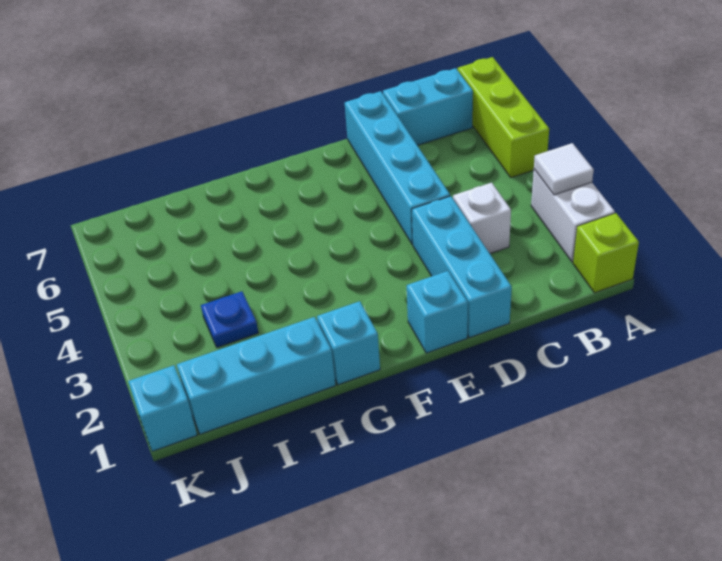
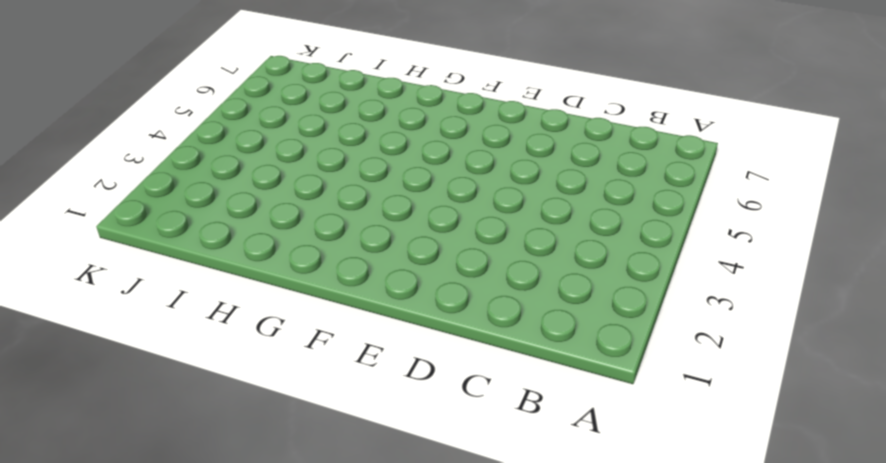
none -> lime 1x1 brick [573,213,639,293]
none -> white 1x2 brick [531,169,615,262]
none -> lime 1x3 brick [458,57,549,178]

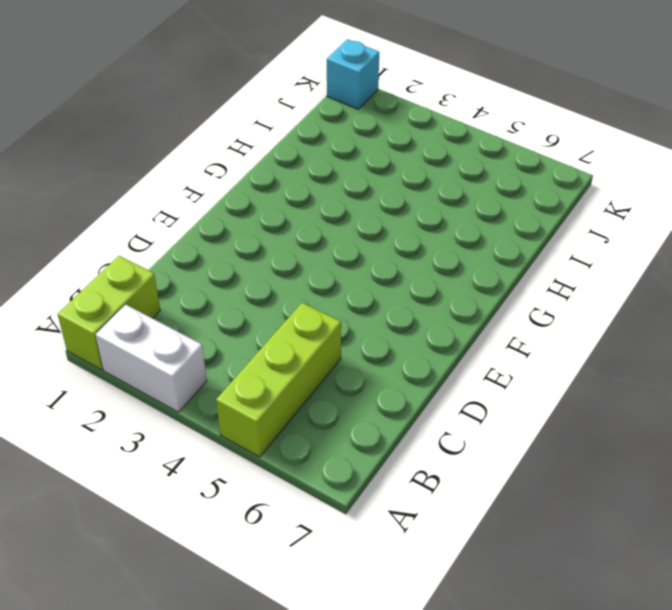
lime 1x2 brick [58,256,160,370] -> lime 1x1 brick [573,213,639,293]
lime 1x3 brick [216,303,341,457] -> lime 1x3 brick turned to [458,57,549,178]
none -> cyan 1x2 brick [383,68,473,145]
none -> white 1x1 brick [453,183,511,254]
none -> cyan 1x3 brick [412,196,512,338]

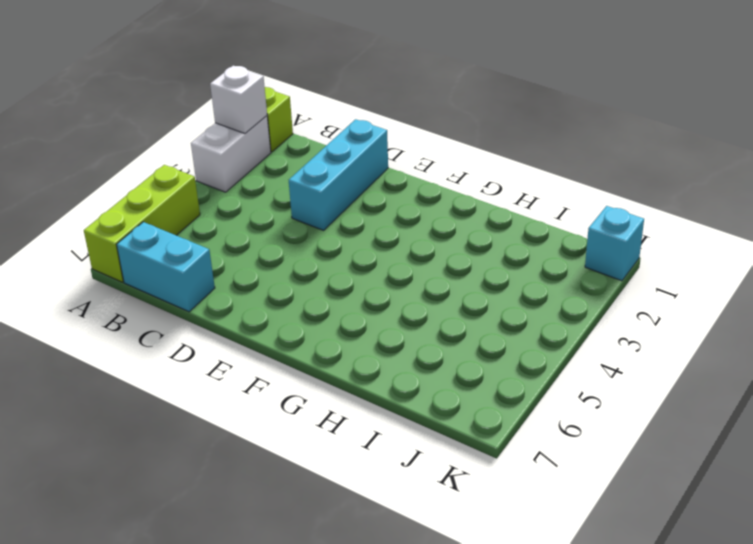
white 1x1 brick [210,66,267,134] -> white 1x1 brick moved to [453,183,511,254]
none -> cyan 1x4 brick [345,91,450,244]
none -> cyan 1x1 brick [407,271,468,353]
none -> cyan 1x1 brick [317,301,380,385]

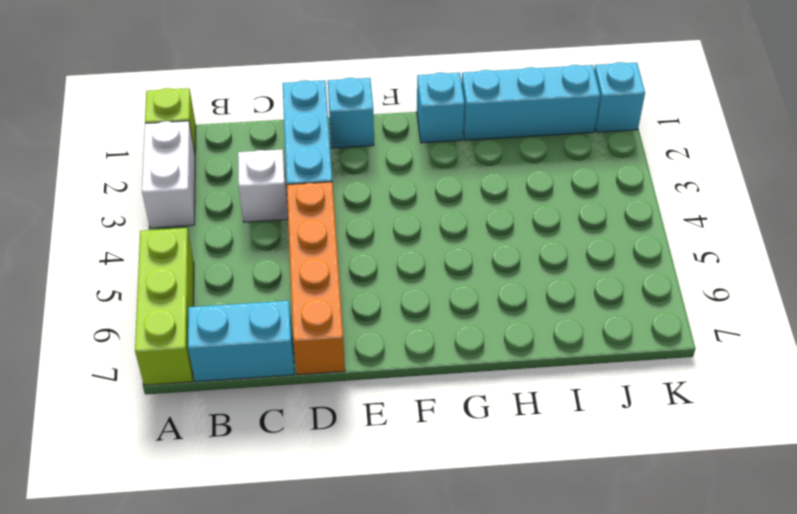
orange 1x4 brick [287,182,345,375] -> cyan 1x4 brick [345,91,450,244]
none -> blue 1x1 plate [201,291,258,347]
none -> white 1x1 tile [534,143,594,195]

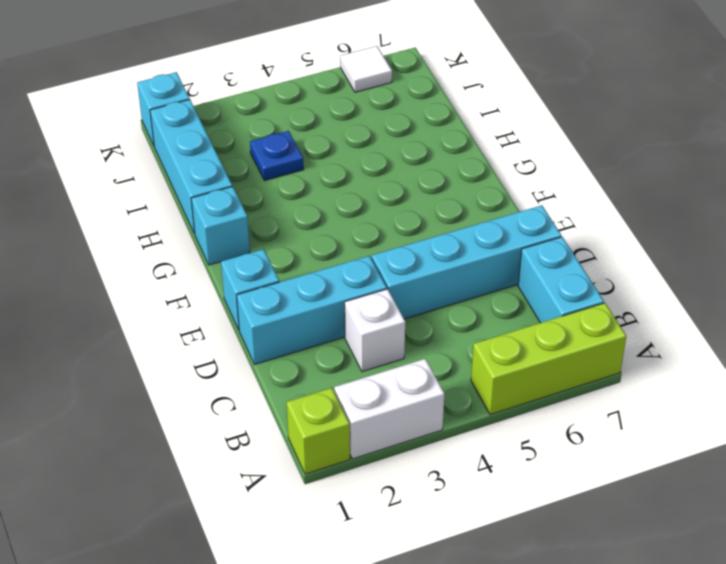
white 1x1 tile [340,46,392,92] -> white 1x1 tile moved to [534,143,594,195]

